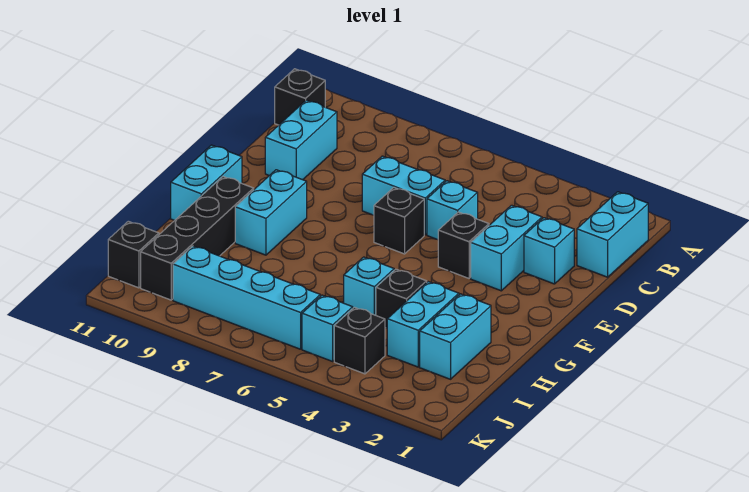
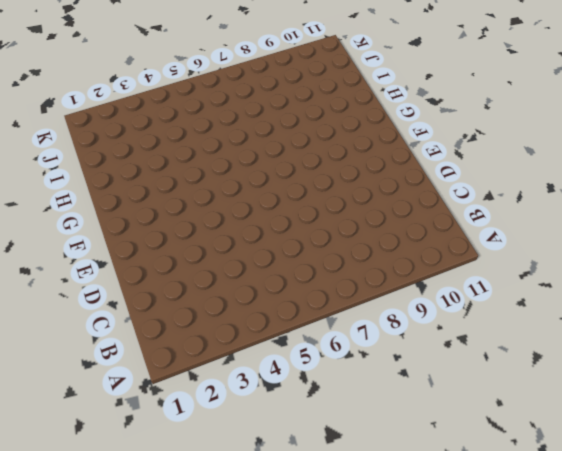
none -> cyan 1x2 brick [577,192,648,277]
none -> black 1x1 brick [275,69,325,125]
none -> cyan 1x2 brick [265,100,337,180]

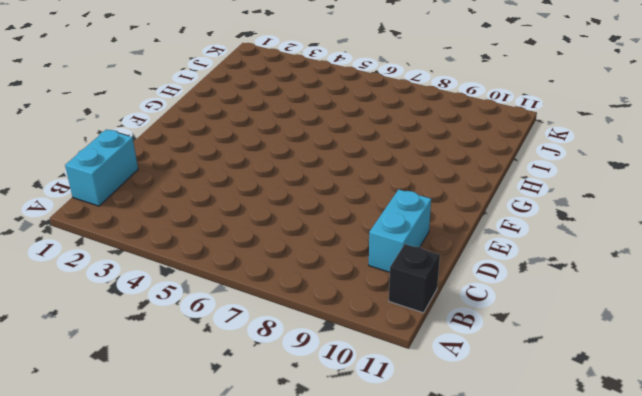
none -> cyan 1x1 brick [524,218,574,284]
none -> cyan 1x2 brick [471,205,542,291]
none -> cyan 1x1 brick [427,181,478,239]

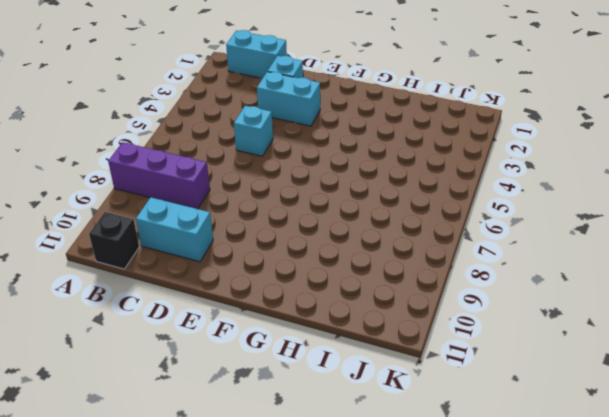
purple 1x3 brick [108,142,210,209] -> none
none -> cyan 1x2 brick [362,156,445,235]
none -> black 1x1 brick [438,212,489,278]
none -> black 1x1 brick [374,188,424,254]

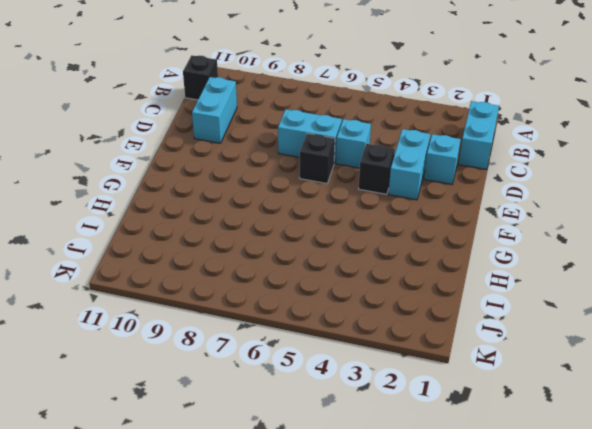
none -> cyan 1x2 brick [235,170,307,255]
none -> cyan 1x2 brick [171,145,242,221]
none -> black 1x4 brick [141,177,254,300]

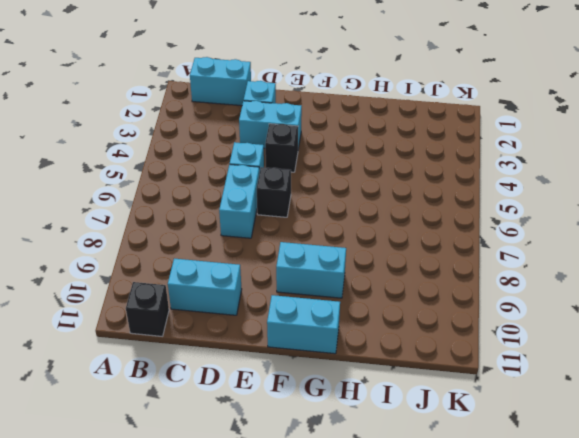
none -> black 1x4 brick [141,177,254,300]
none -> cyan 1x2 brick [420,294,491,379]
none -> cyan 1x2 brick [387,282,459,367]

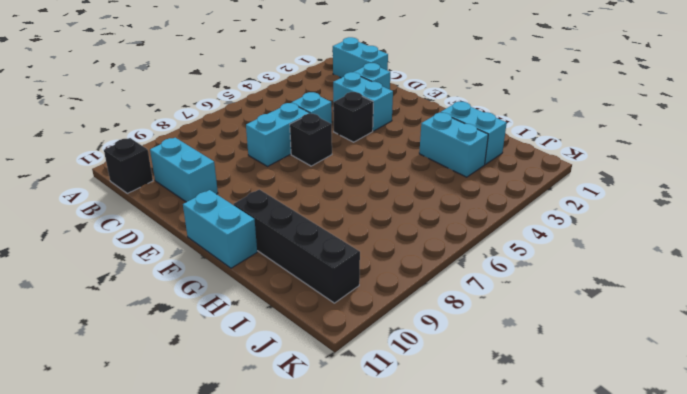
none -> cyan 1x2 brick [235,170,307,255]
none -> black 1x1 brick [376,269,427,328]
none -> cyan 1x1 brick [344,257,394,315]

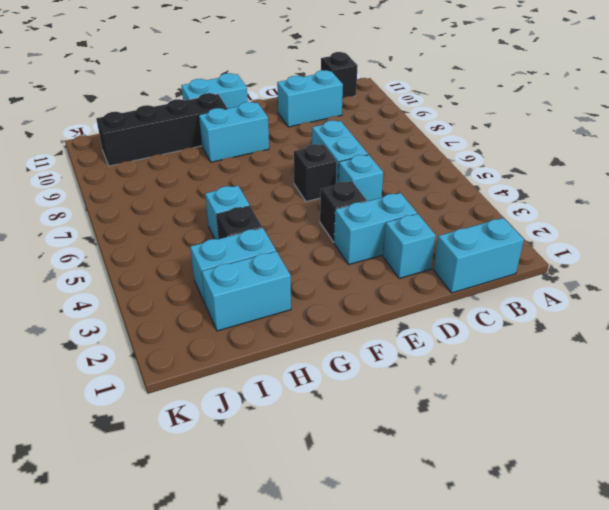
none -> black 1x1 brick [334,307,385,374]
none -> cyan 1x1 brick [302,295,353,361]
none -> cyan 1x4 brick [173,246,320,349]

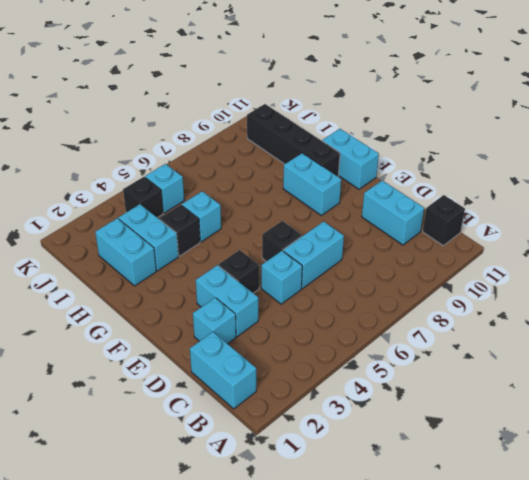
none -> cyan 1x4 brick [173,246,320,349]
none -> black 1x1 brick [108,221,159,288]

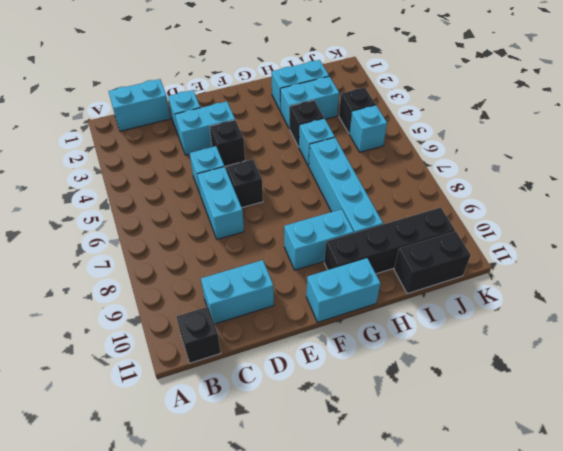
cyan 1x4 brick [309,138,383,233] -> cyan 1x4 brick moved to [173,246,320,349]
black 1x2 brick [394,231,471,294] -> black 1x1 brick [108,221,159,288]

